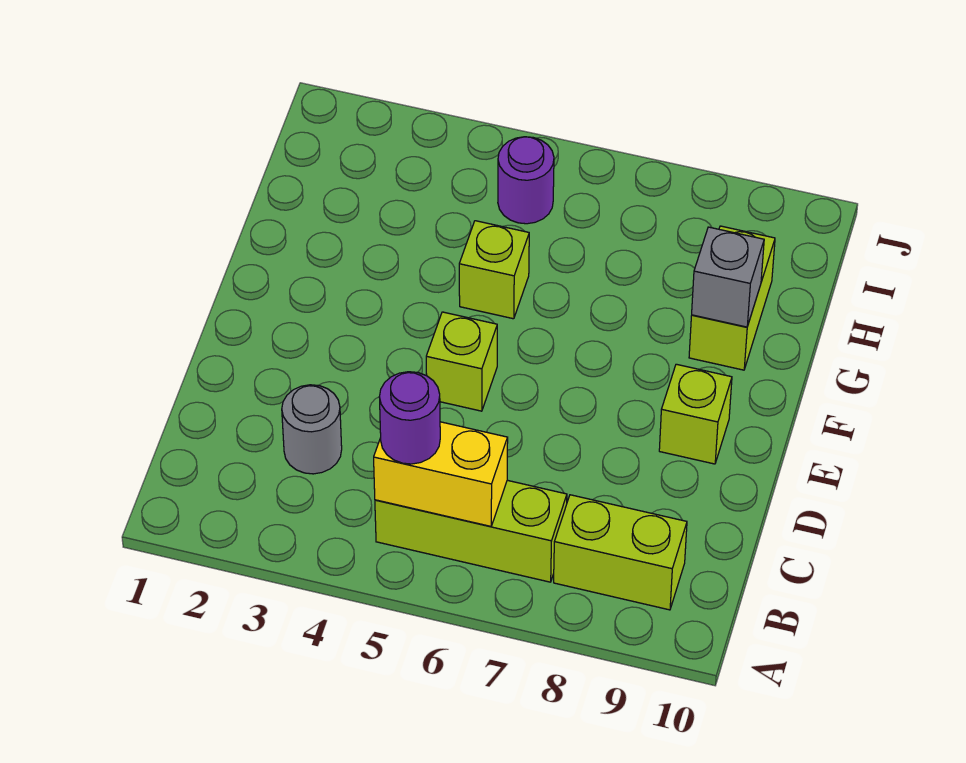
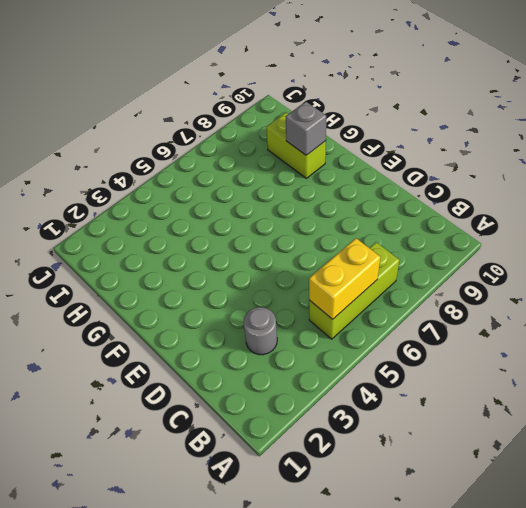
none -> lime 1x2 brick [554,495,687,610]
none -> lime 1x1 brick [426,312,497,411]

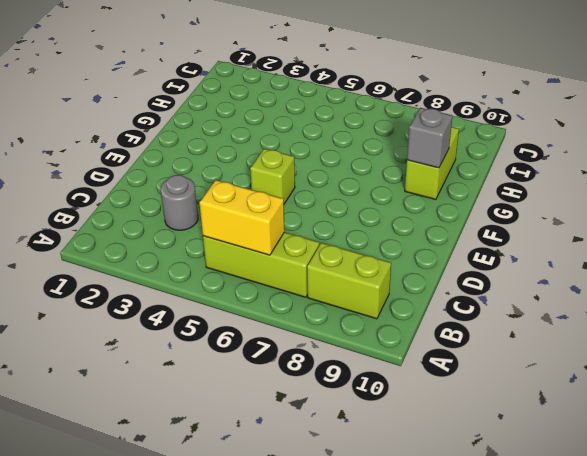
none -> lime 1x1 brick [659,364,732,464]
none -> lime 1x1 brick [459,221,529,319]

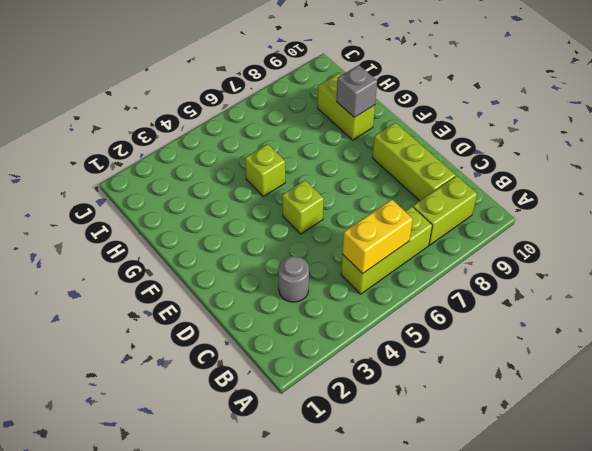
lime 1x3 brick [373,123,456,201] -> lime 1x1 brick [659,364,732,464]
none -> purple 1x1 round brick [498,137,554,224]
none -> purple 1x1 round brick [379,372,440,464]

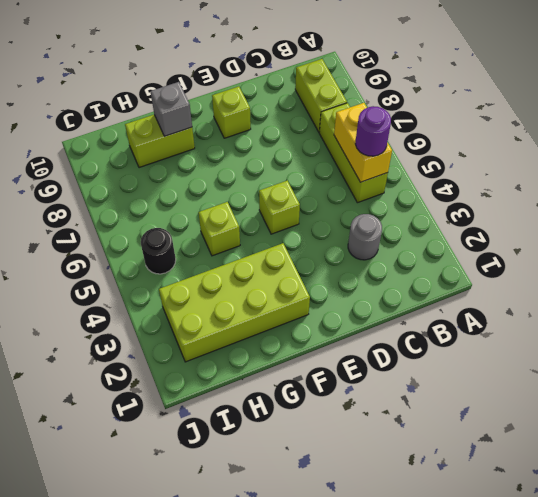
lime 2x4 brick [159,243,310,362] -> none
black 1x1 round brick [141,228,176,274] -> purple 1x1 round brick [498,137,554,224]

